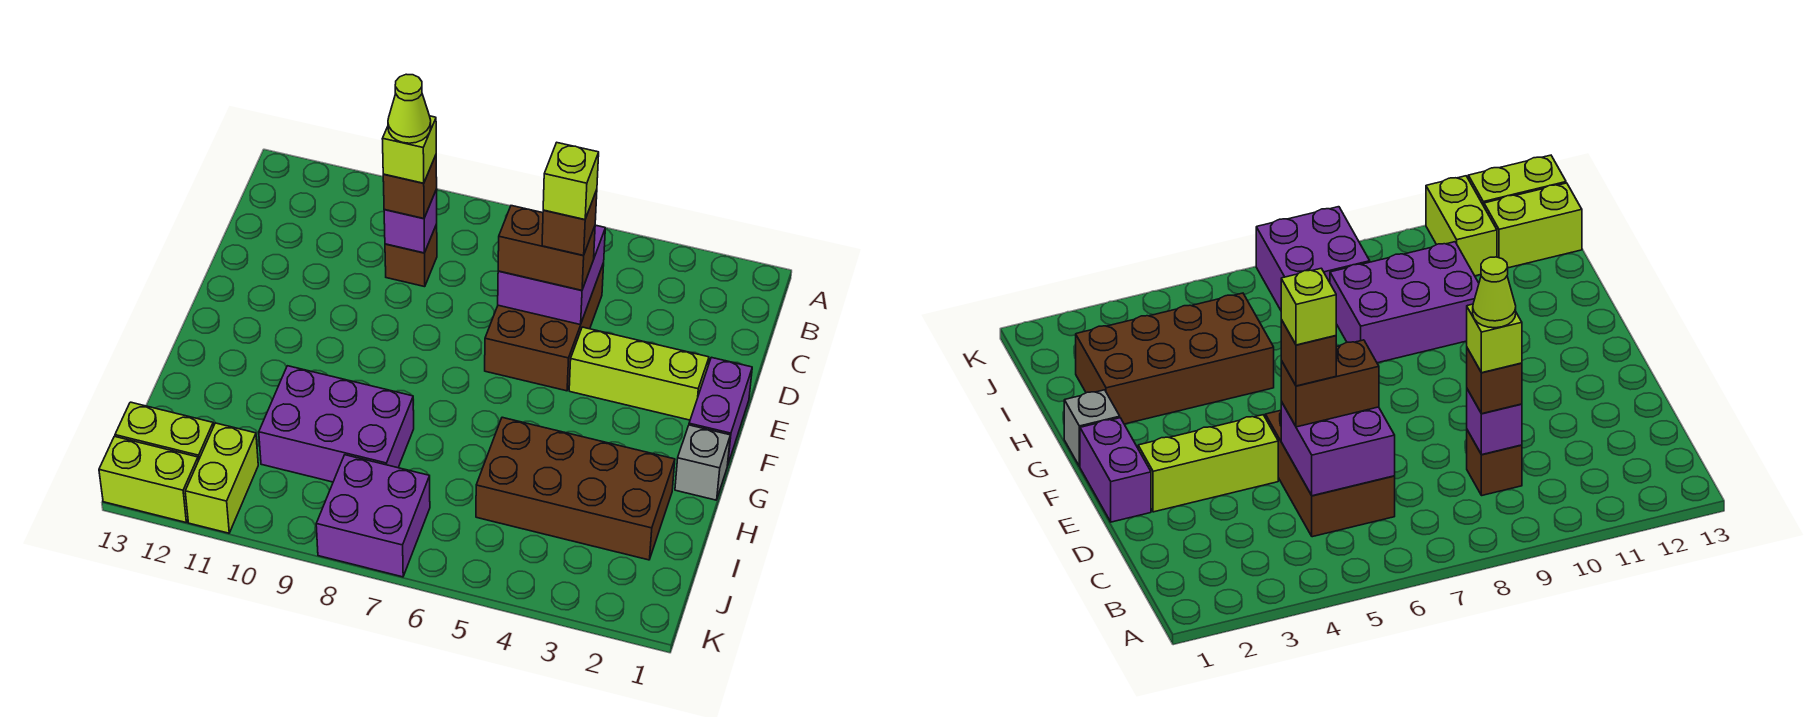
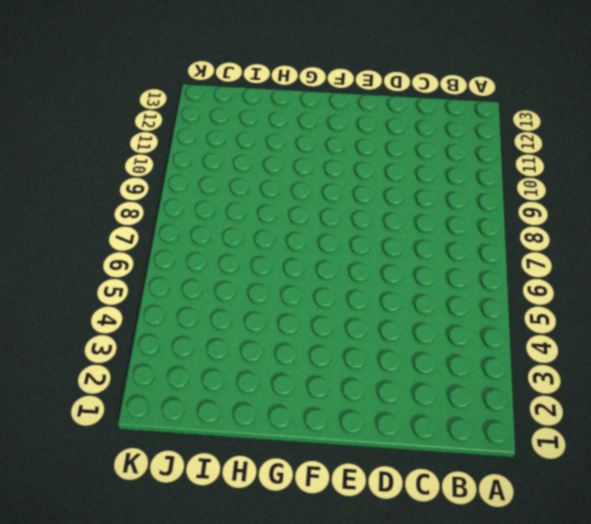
none -> brown 2x3 brick [485,263,604,391]
none -> brown 1x1 brick [385,224,437,287]
none -> purple 1x2 brick [689,357,752,464]

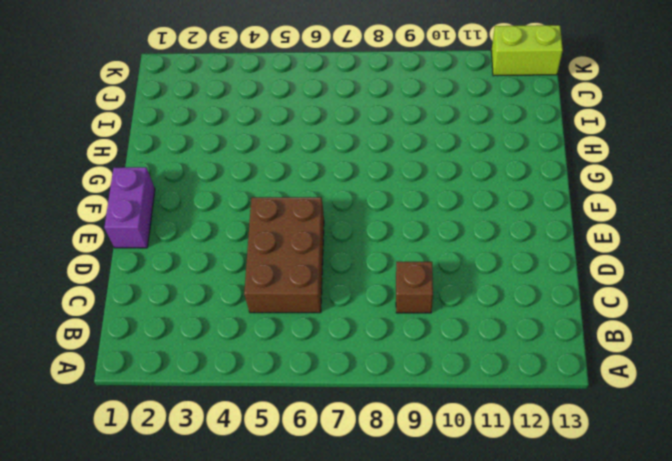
none -> lime 1x3 brick [569,327,709,420]
none -> grey 1x1 brick [675,425,730,500]
none -> brown 2x4 brick [476,417,675,560]

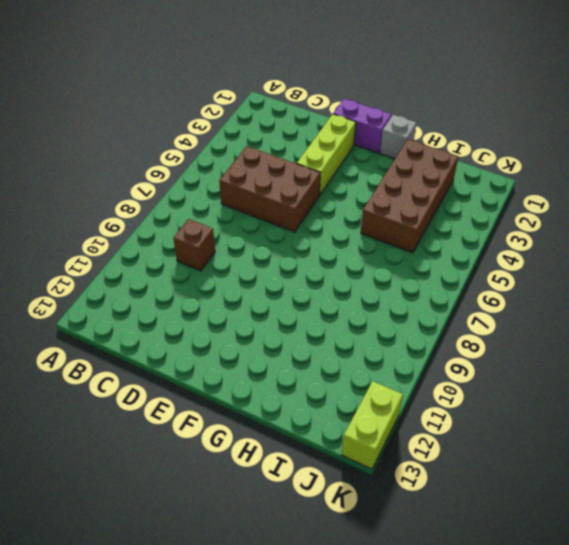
none -> purple 2x3 brick [259,366,414,482]
none -> purple 2x2 brick [316,455,430,577]
none -> lime 1x2 brick [185,423,258,533]

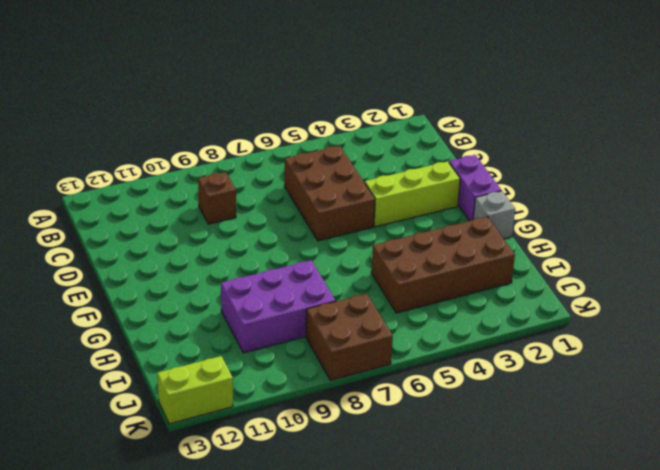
brown 2x2 brick [306,294,393,380] -> purple 2x2 brick [316,455,430,577]
none -> lime 1x2 brick [185,423,258,533]
none -> lime 1x2 brick [115,402,214,461]
none -> purple 2x2 brick [498,225,605,325]

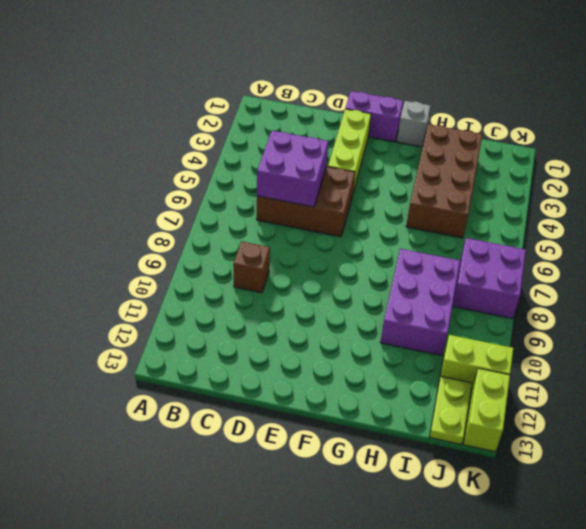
lime 1x2 plate [430,377,472,444] -> lime 1x2 brick [115,402,214,461]
none -> purple 1x1 brick [384,189,437,253]
none -> brown 1x1 brick [383,155,437,219]
none -> brown 1x2 brick [498,206,595,290]

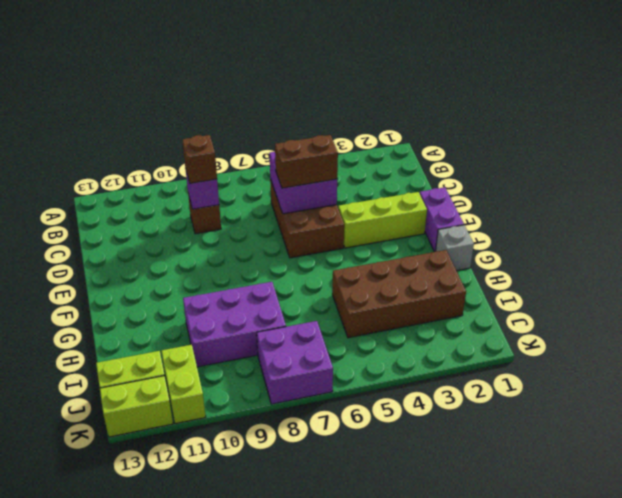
none -> lime 1x1 brick [382,116,436,183]
none -> brown 1x1 brick [542,190,597,256]
none -> lime 1x1 cone [388,74,431,143]

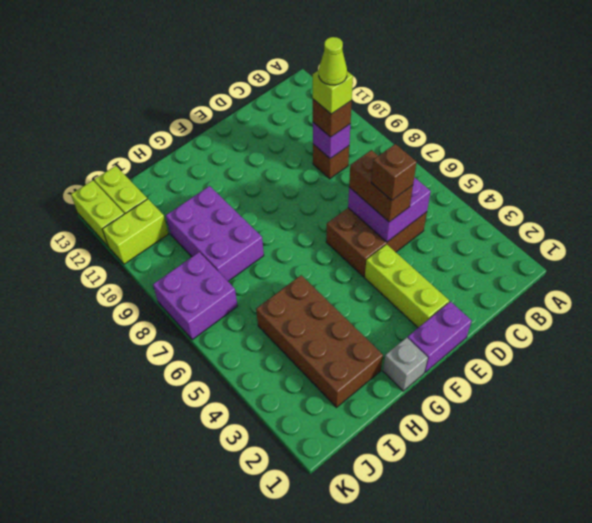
none -> lime 1x1 brick [543,143,599,220]

